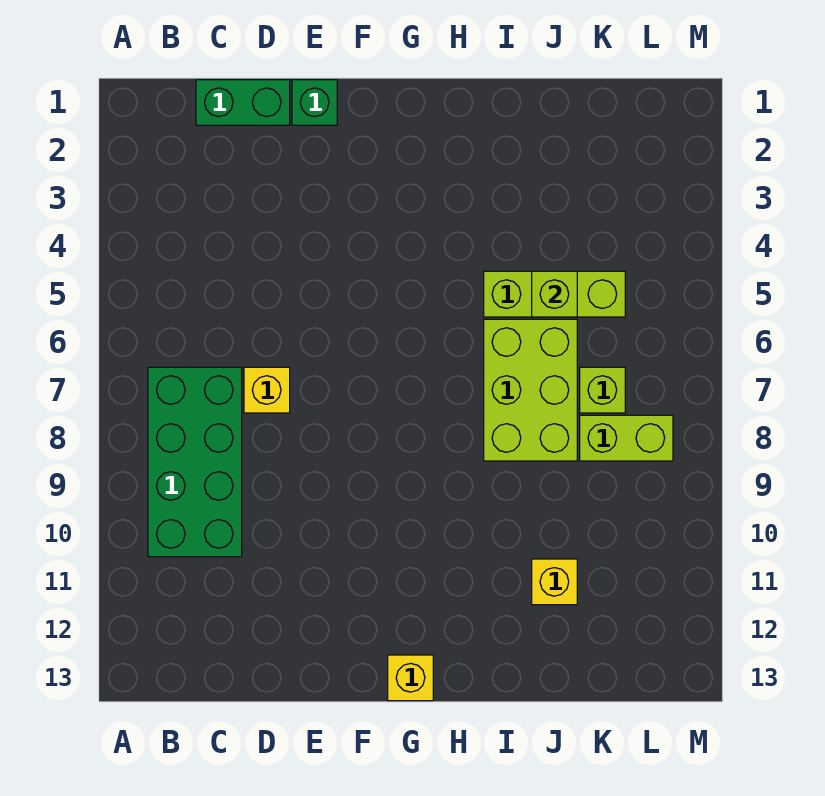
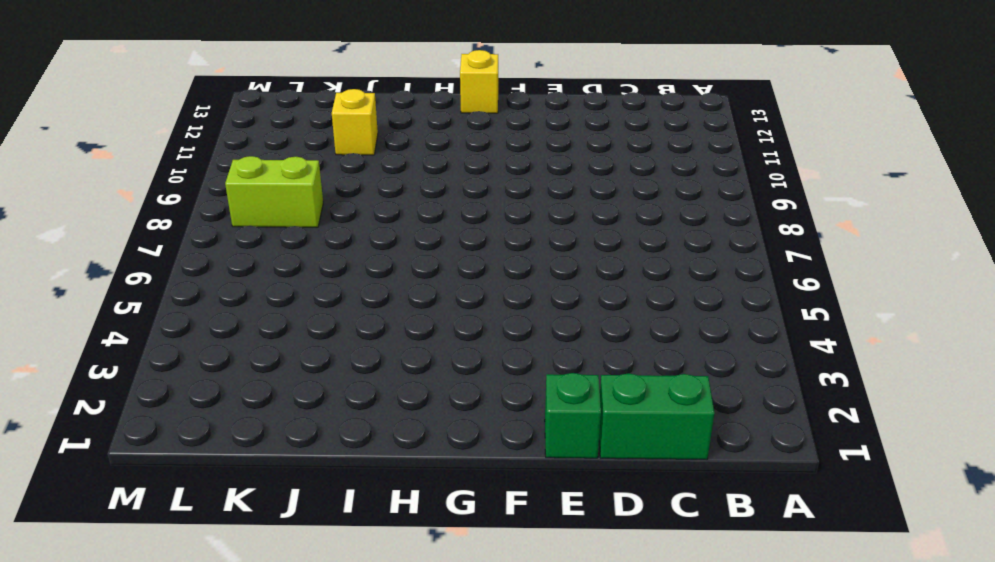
none -> green 2x4 brick [148,367,242,557]
none -> yellow 1x1 brick [244,367,290,413]

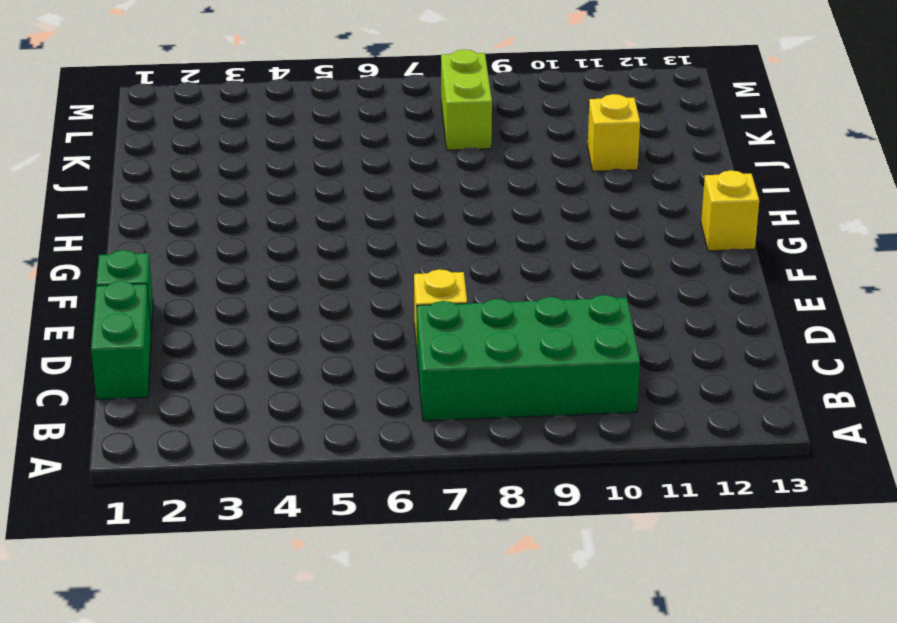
none -> lime 1x3 brick [484,271,625,317]
none -> lime 2x3 brick [484,319,577,461]

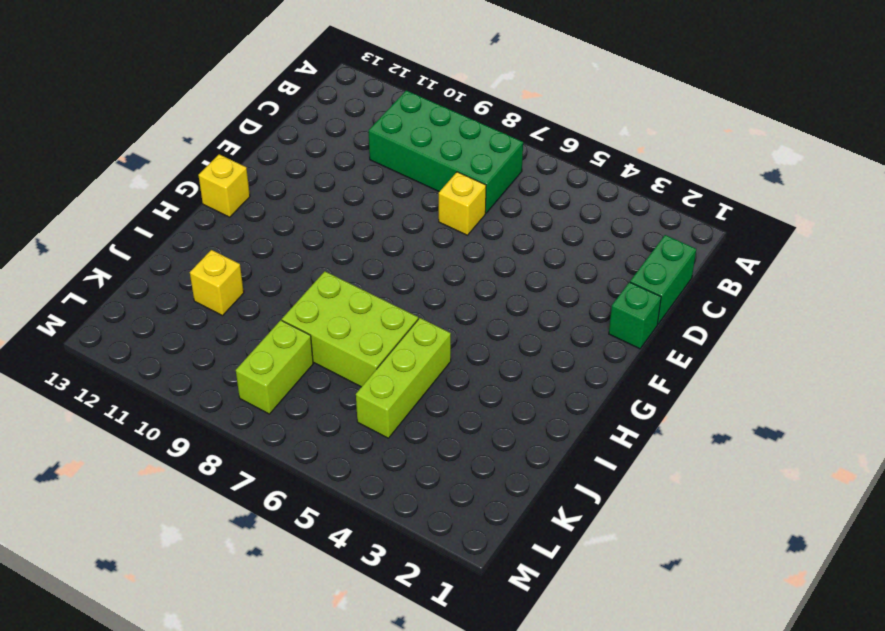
none -> lime 1x1 brick [580,367,625,413]
none -> lime 1x1 brick [532,271,577,317]

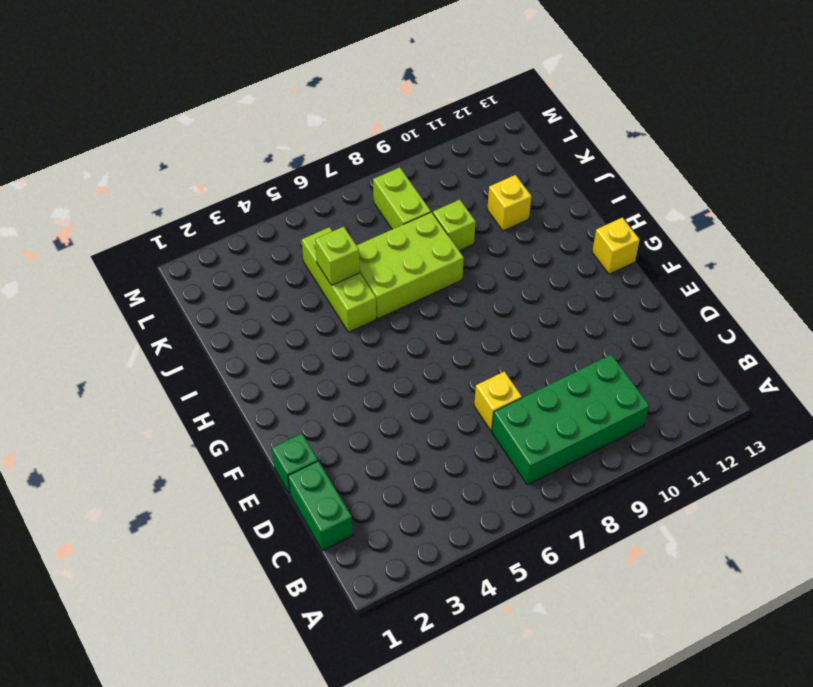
lime 1x1 brick [433,200,476,251] -> lime 1x1 brick moved to [580,367,625,413]

